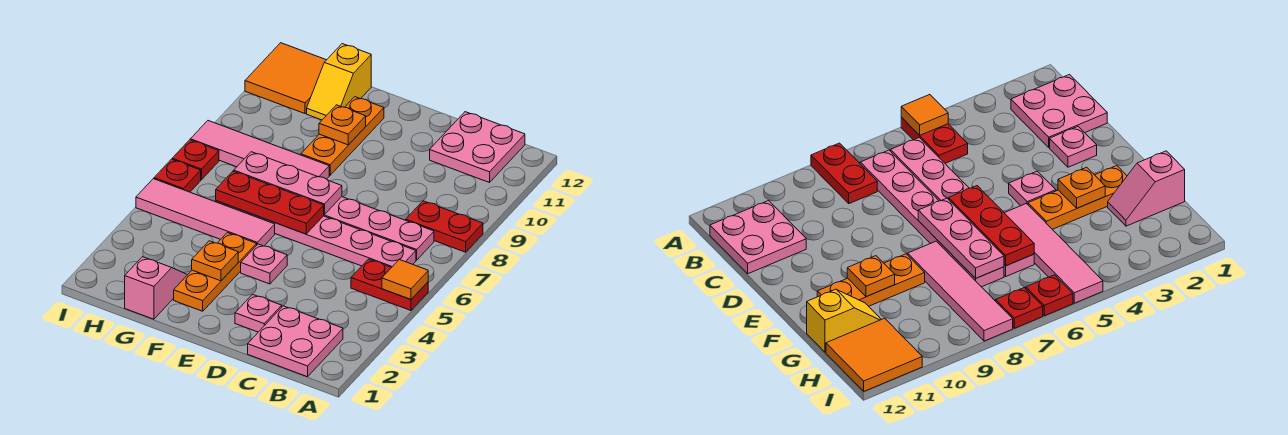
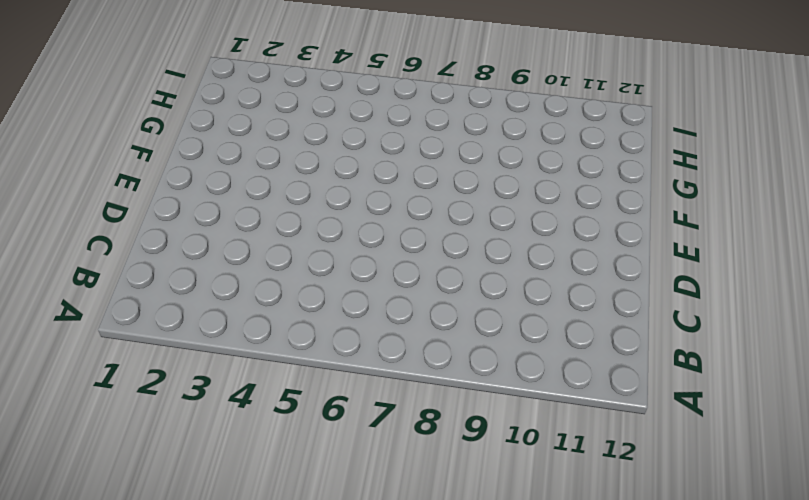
none -> red 1x2 plate [351,259,428,310]
none -> red 1x2 plate [406,201,483,252]
none -> pink 2x2 plate [248,306,343,377]

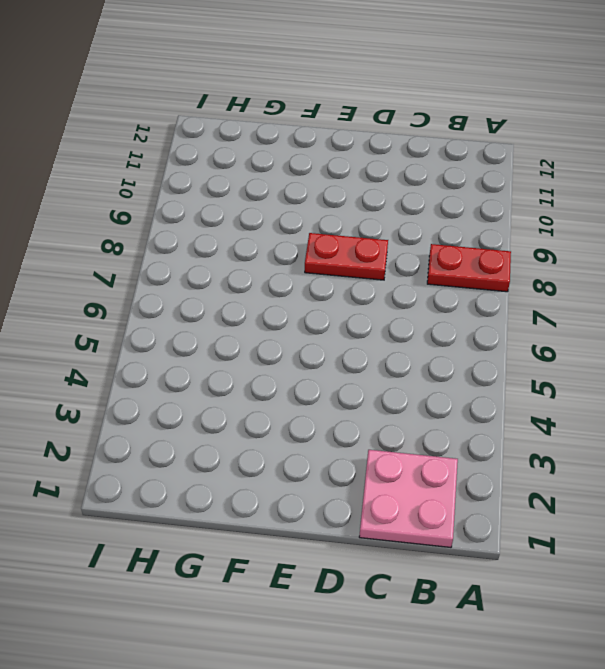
red 1x2 plate [305,233,388,280] -> red 1x2 plate moved to [351,259,428,310]
none -> pink 1x6 plate [216,201,416,268]
none -> pink 1x6 plate [324,197,434,260]
none -> pink 2x2 plate [430,112,525,183]

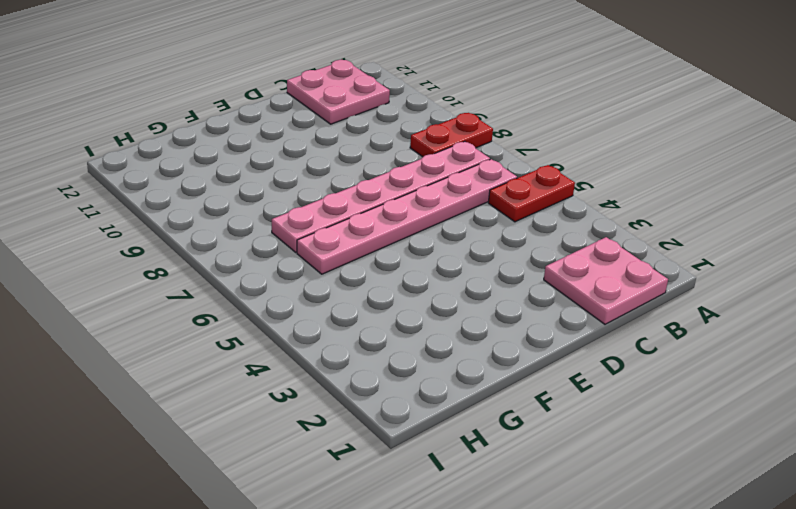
none -> pink 1x1 plate [235,294,282,332]
none -> pink 1x1 plate [241,244,287,284]
none -> orange 1x3 plate [174,233,257,311]

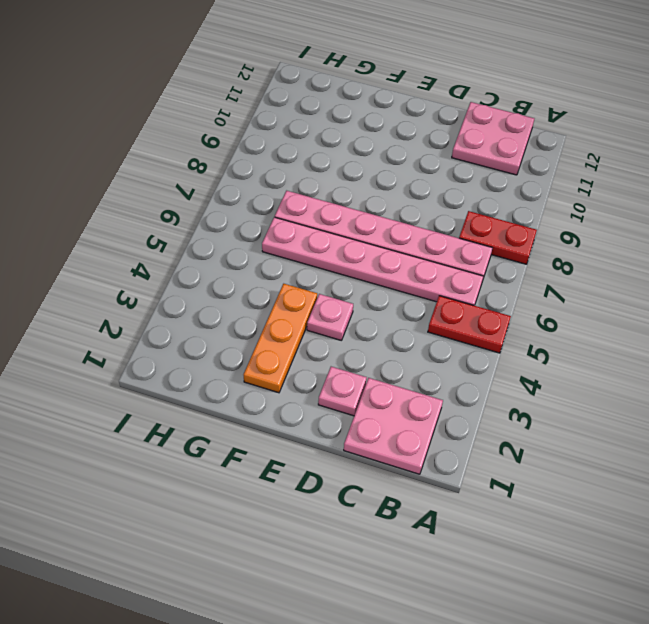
none -> pink 1x4 tile [136,179,275,246]
none -> pink 1x4 tile [190,121,329,179]
none -> orange 1x3 plate [301,97,384,175]

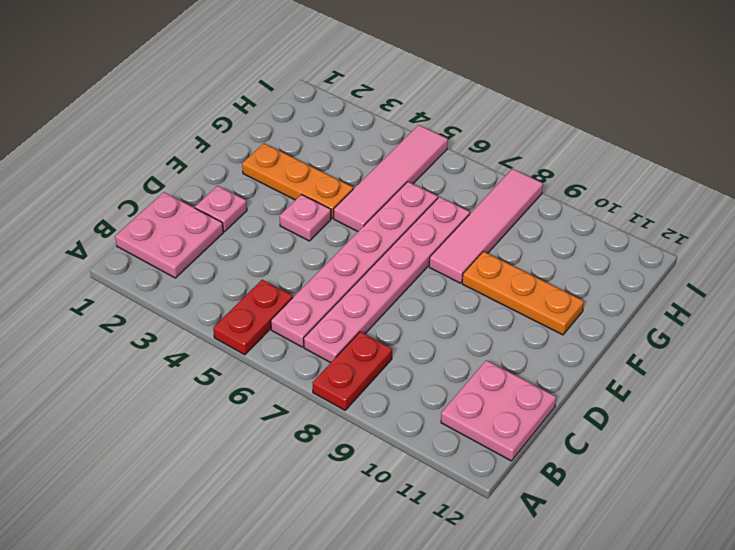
none -> pink 1x2 slope [125,257,187,319]
none -> yellow 1x2 slope [307,44,371,120]
none -> orange 2x2 tile [245,43,326,114]

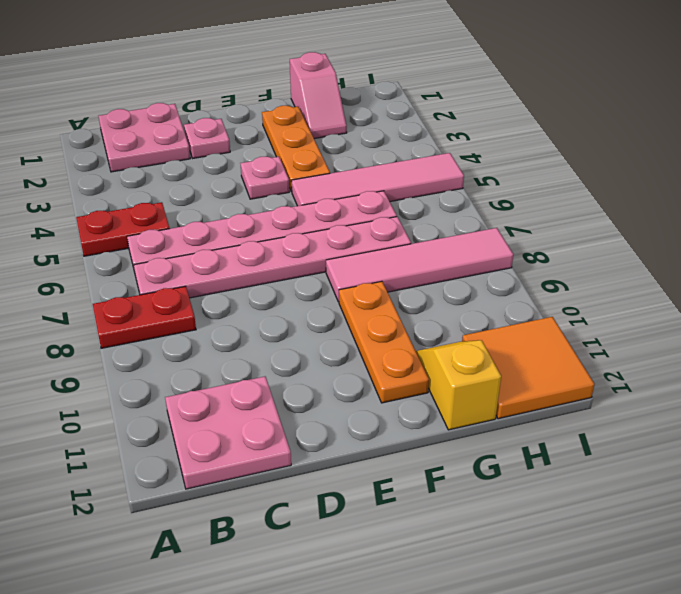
none -> red 1x1 plate [154,159,201,192]
none -> red 1x1 plate [172,140,219,180]
none -> orange 1x1 tile [382,259,428,299]

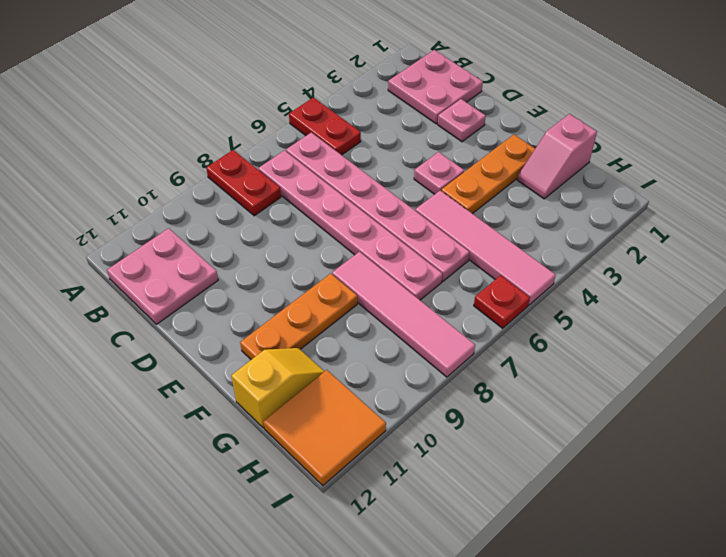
none -> red 1x1 plate [172,140,219,180]
none -> orange 1x1 tile [382,259,428,299]
none -> red 1x3 plate [216,171,324,234]

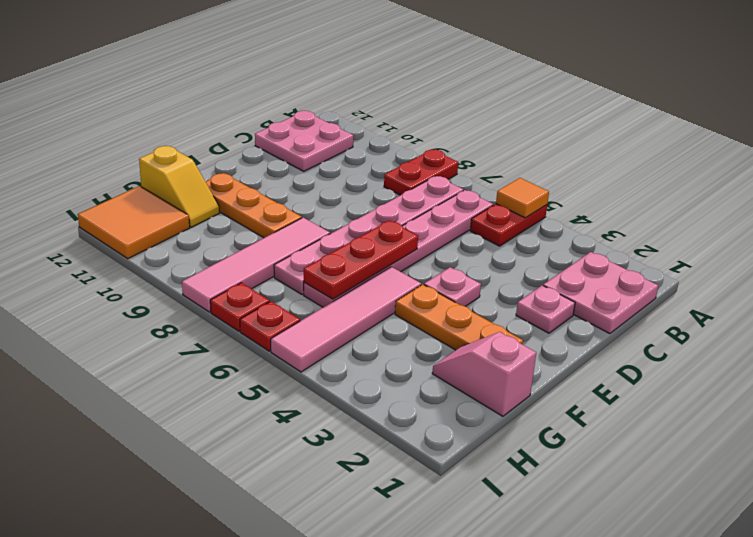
none -> pink 1x3 plate [234,152,342,215]
none -> orange 1x1 plate [192,241,238,281]
none -> orange 1x1 plate [319,105,366,145]

